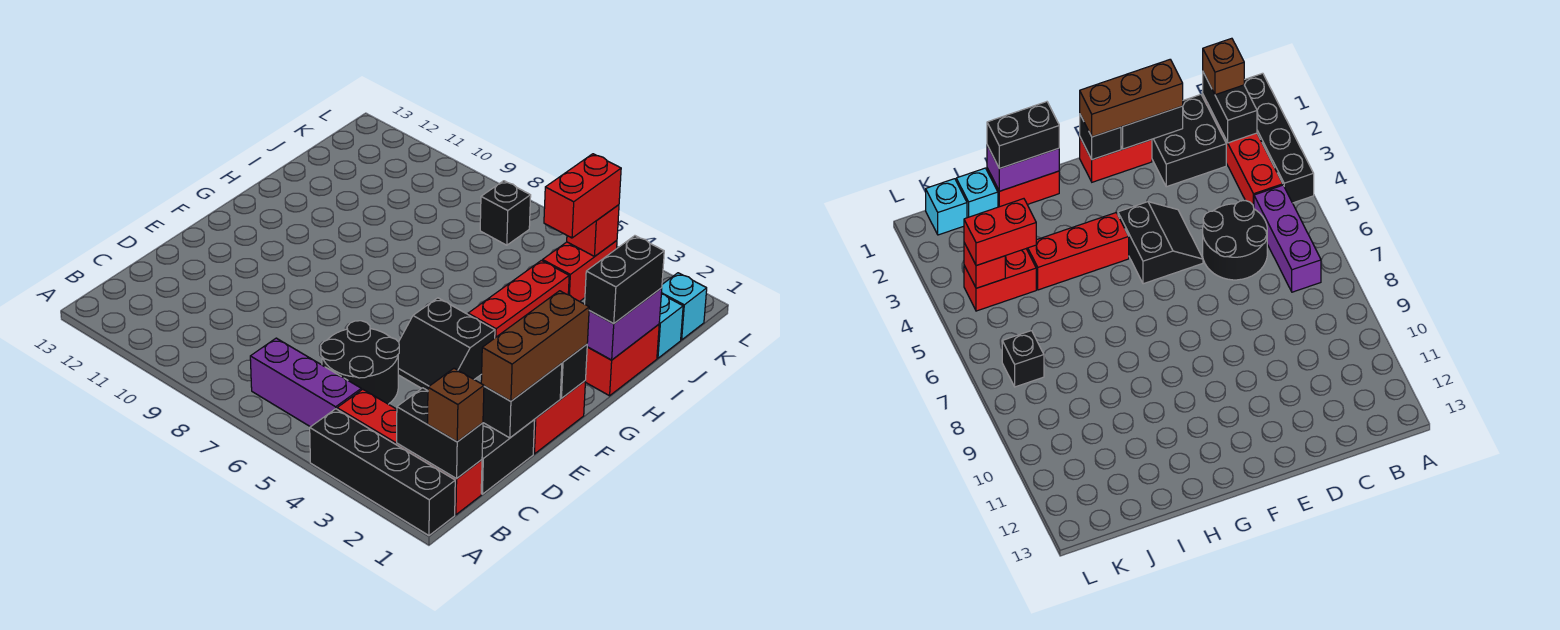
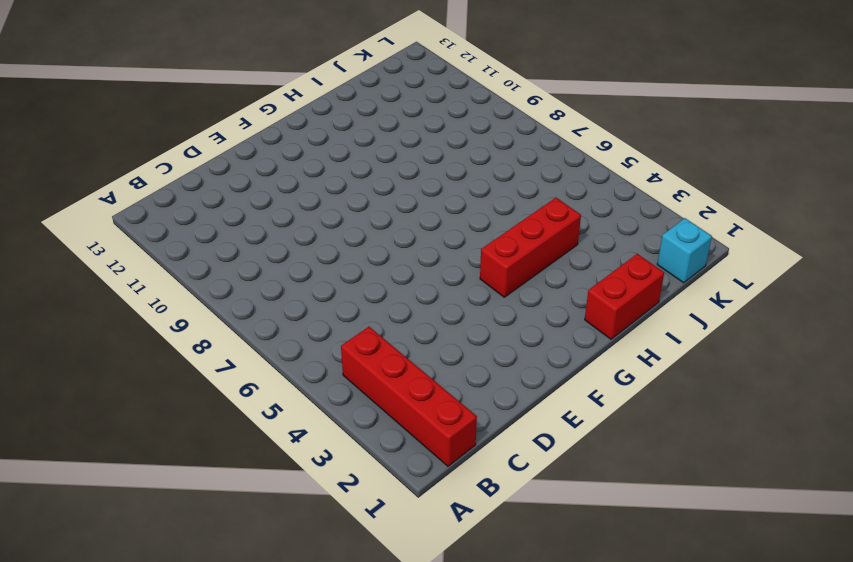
none -> black 1x4 brick [310,409,455,535]
none -> purple 1x3 brick [250,338,361,427]
none -> black 2x2 brick [481,420,535,494]

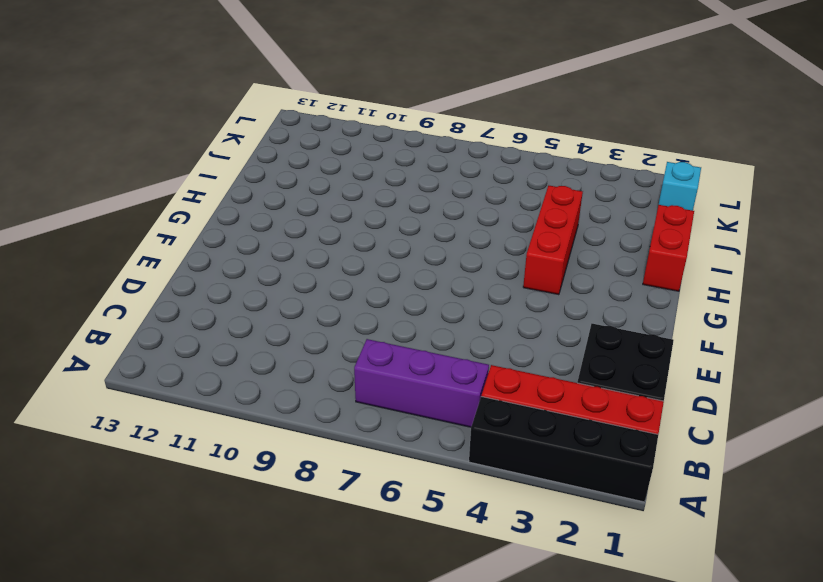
none -> black 2x2 round brick [321,321,399,404]
none -> red 1x2 brick [533,381,585,454]
none -> black 2x2 slope [398,298,495,391]

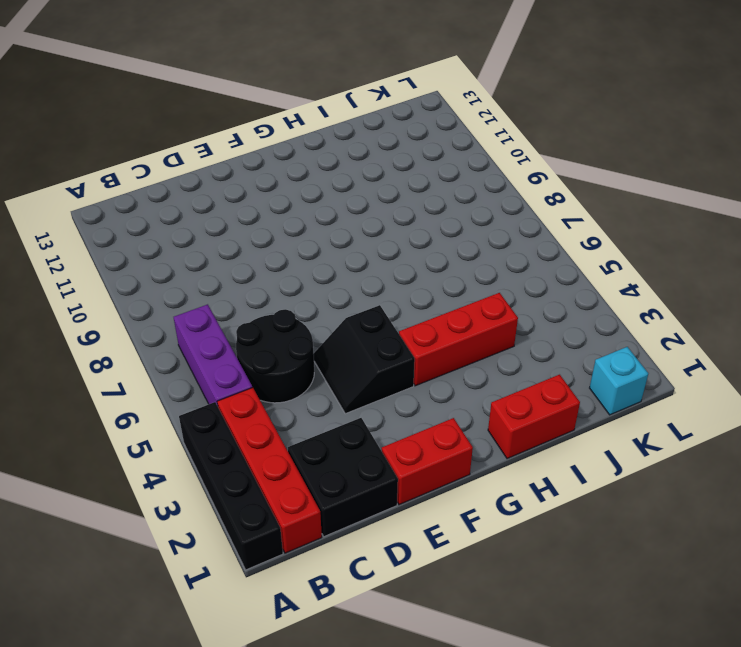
none -> cyan 1x1 brick [657,294,683,358]
none -> red 1x2 brick [542,241,617,301]
none -> black 1x1 brick [480,181,531,245]

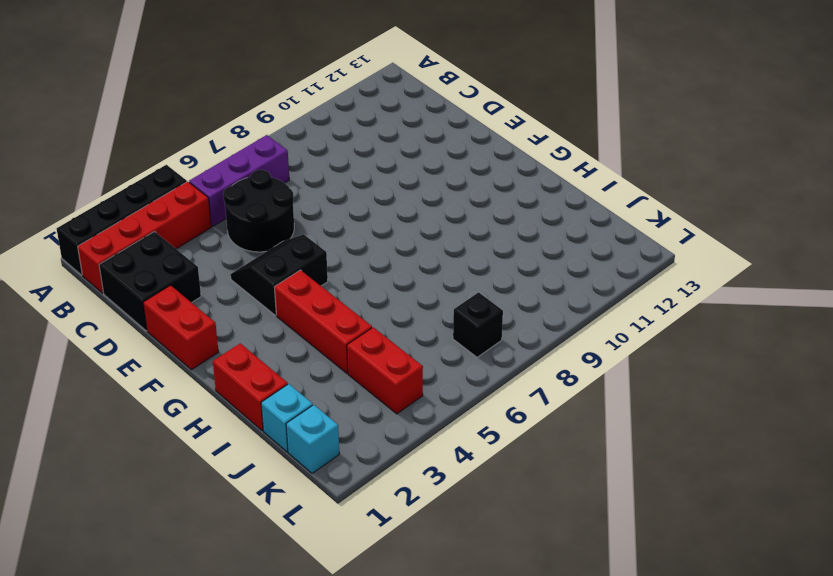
none -> black 1x2 brick [397,388,483,479]
none -> black 1x2 brick [483,363,562,438]
none -> black 1x1 brick [560,344,587,398]

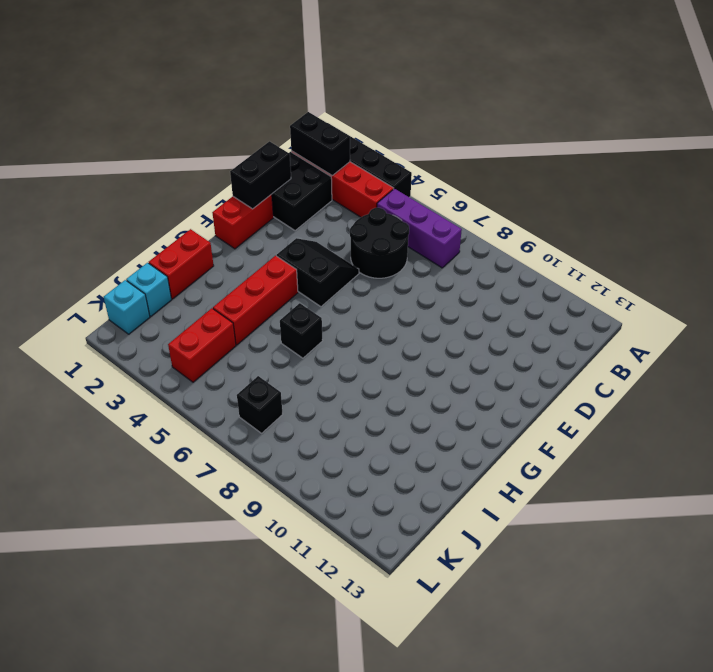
black 1x1 brick [280,303,323,358] -> black 1x1 brick moved to [560,344,587,398]
none -> purple 1x2 brick [587,288,662,360]
none -> red 1x1 brick [567,205,619,256]
none -> brown 1x1 brick [428,368,484,442]

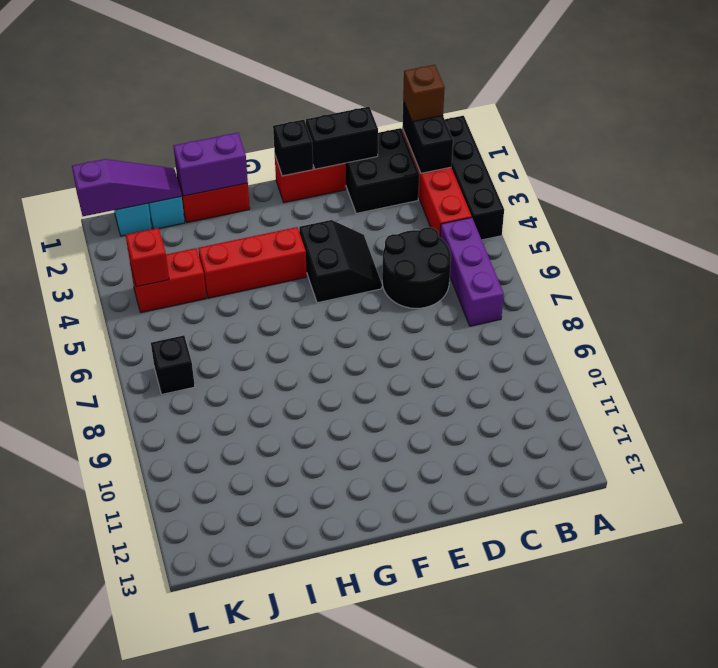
purple 1x3 slope [72,159,182,216] -> none
none -> brown 1x3 brick [481,291,589,401]
none -> black 1x2 brick [585,236,664,324]
none -> red 1x2 brick [544,154,621,238]

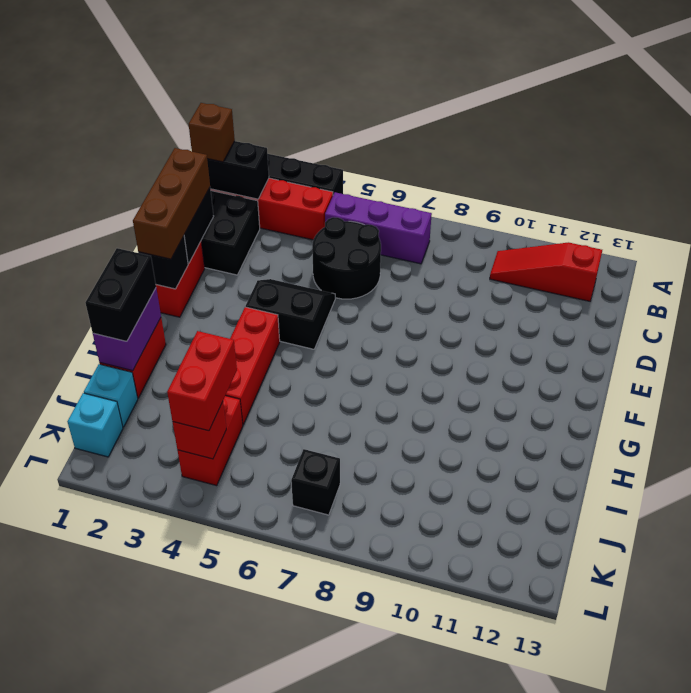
red 1x3 slope [490,243,602,301] -> none

